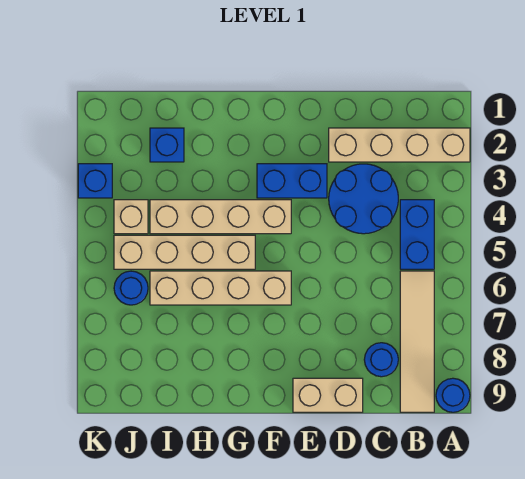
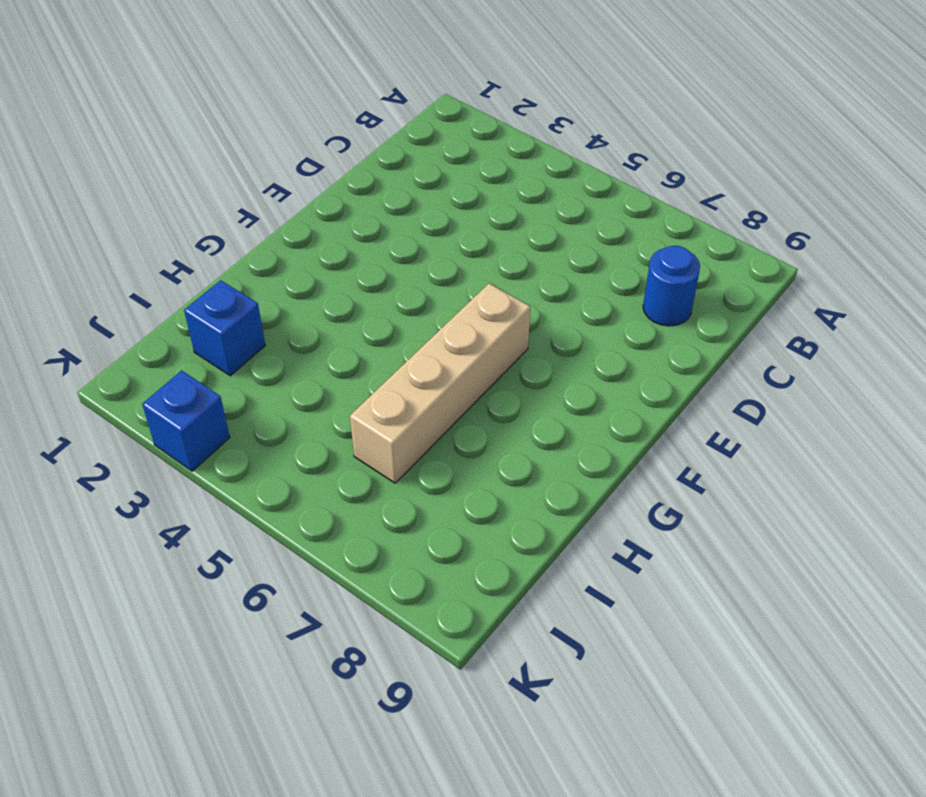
none -> tan 1x4 brick [329,128,470,162]
none -> blue 1x1 round brick [436,378,470,412]
none -> blue 1x2 brick [400,200,434,269]

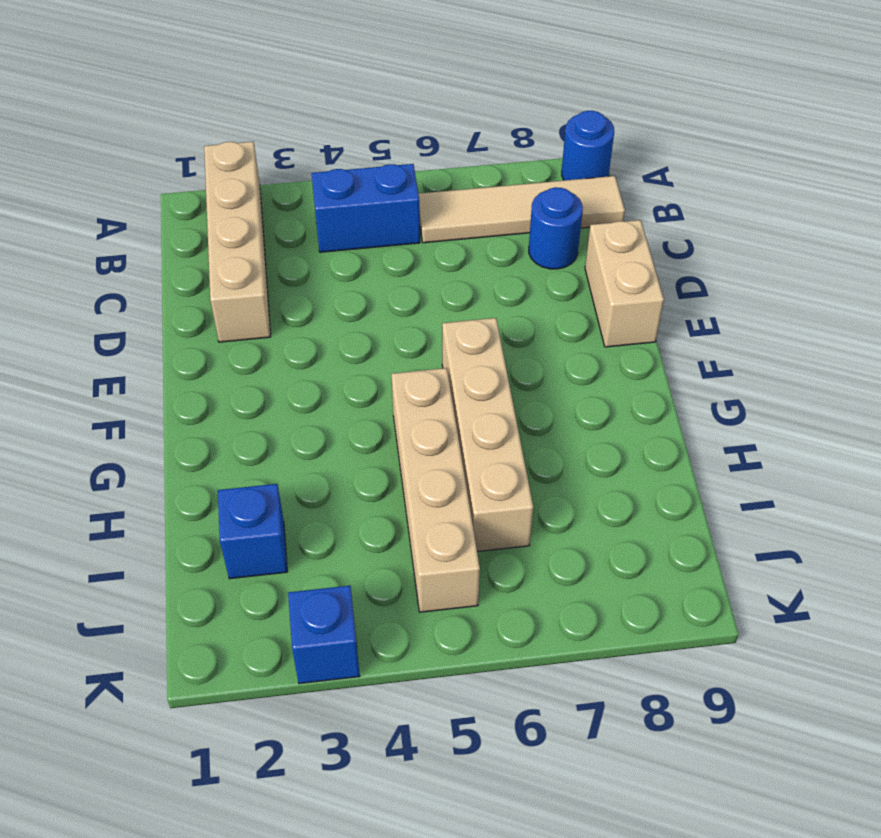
none -> blue 2x2 round brick [329,164,398,234]
none -> blue 1x2 brick [257,164,327,198]
none -> tan 1x4 brick [150,200,291,234]

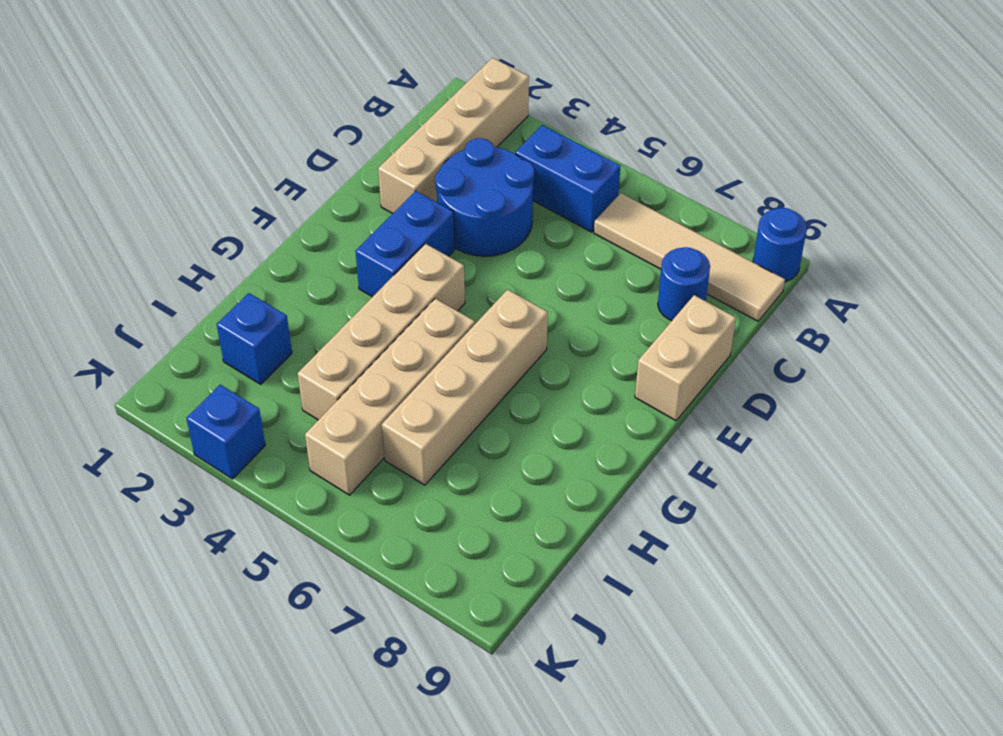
none -> tan 1x1 brick [114,200,148,234]
none -> blue 1x1 round brick [114,271,148,305]

